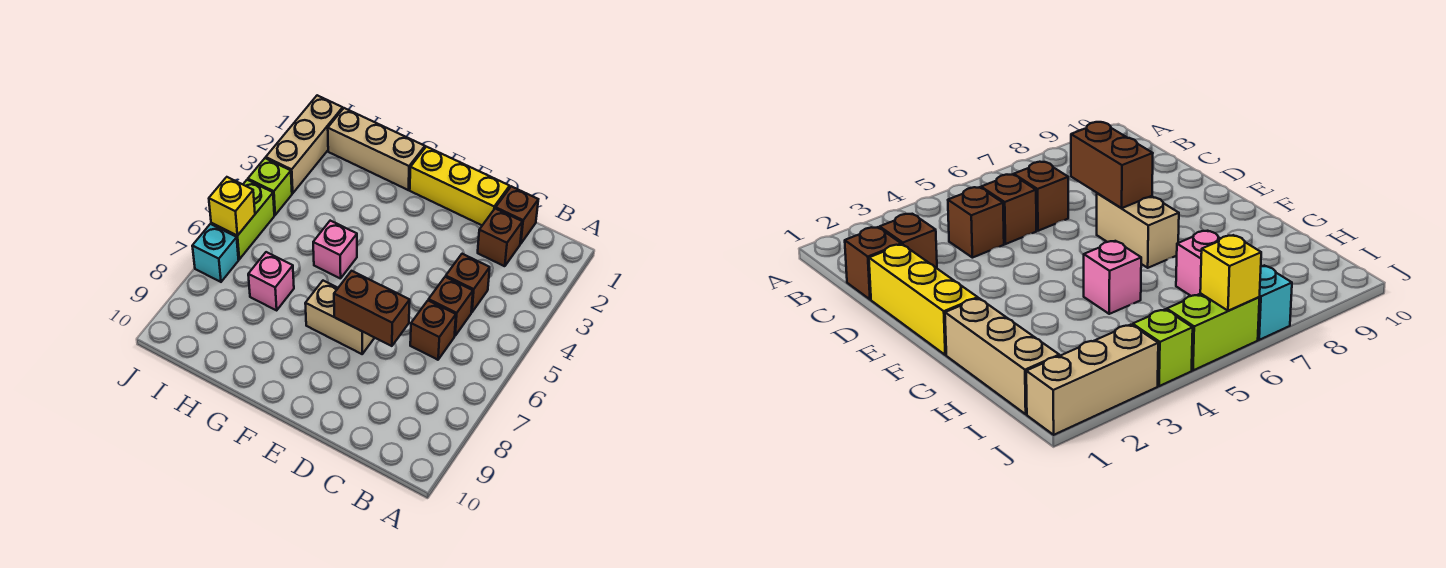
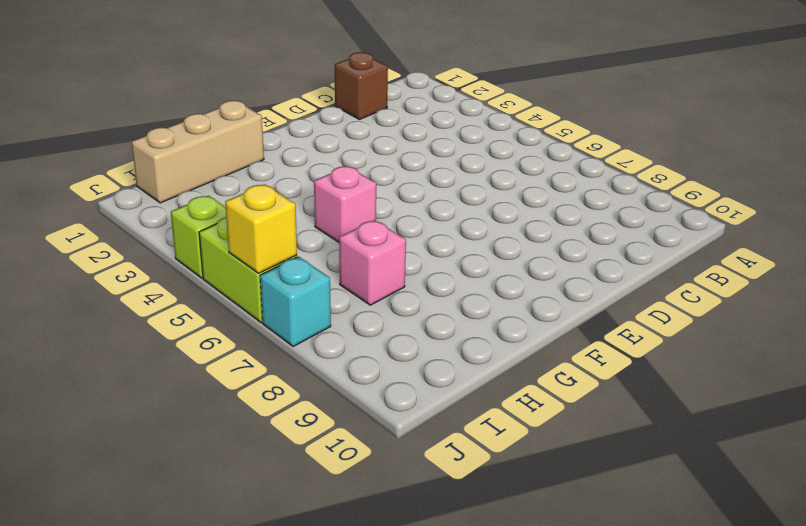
none -> brown 1x1 brick [478,208,522,266]
none -> brown 1x1 brick [446,254,490,312]
none -> brown 1x1 brick [429,277,473,336]

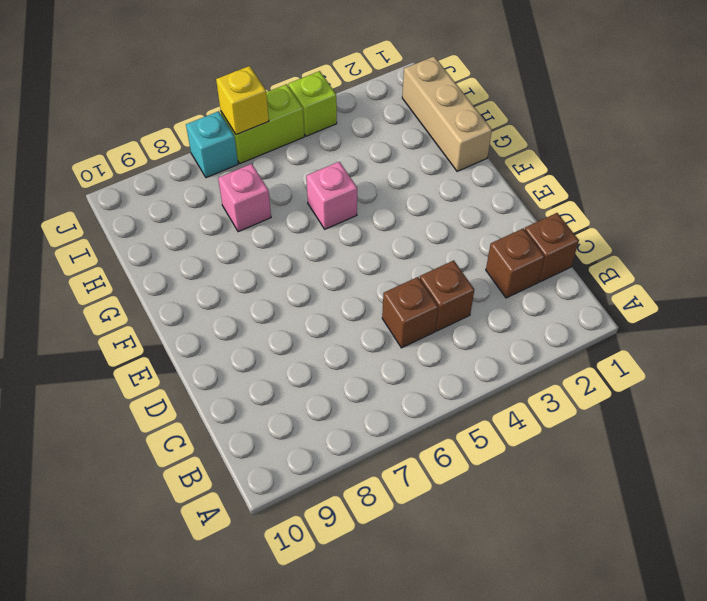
none -> brown 1x1 brick [410,300,456,360]
none -> yellow 1x3 brick [410,147,510,225]
none -> tan 1x2 brick [305,281,374,354]

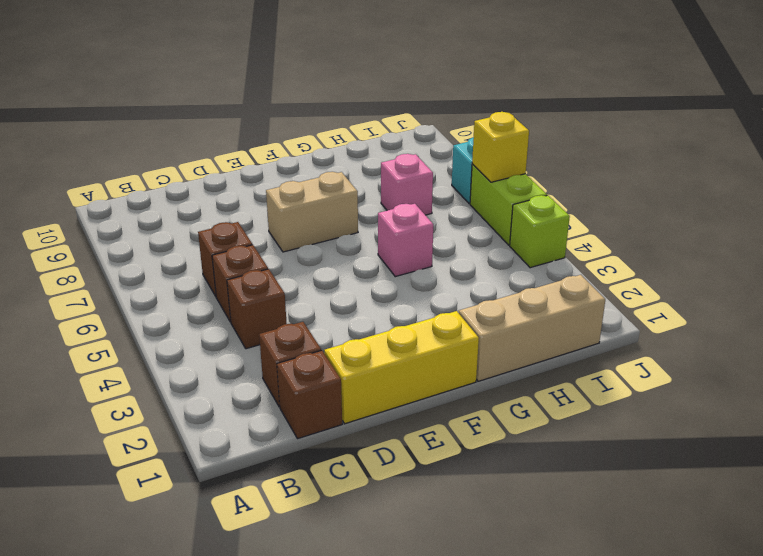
none -> tan 1x3 brick [266,95,343,193]
none -> brown 1x2 brick [334,271,410,346]

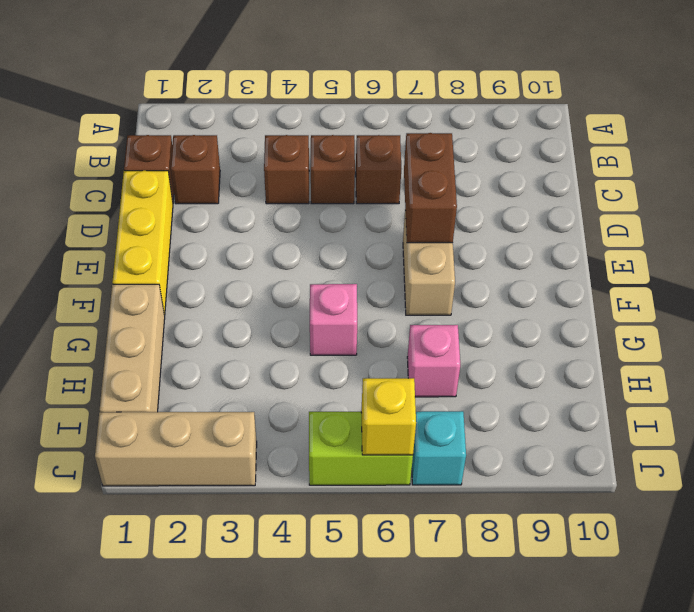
none -> lime 1x1 brick [248,158,292,215]

